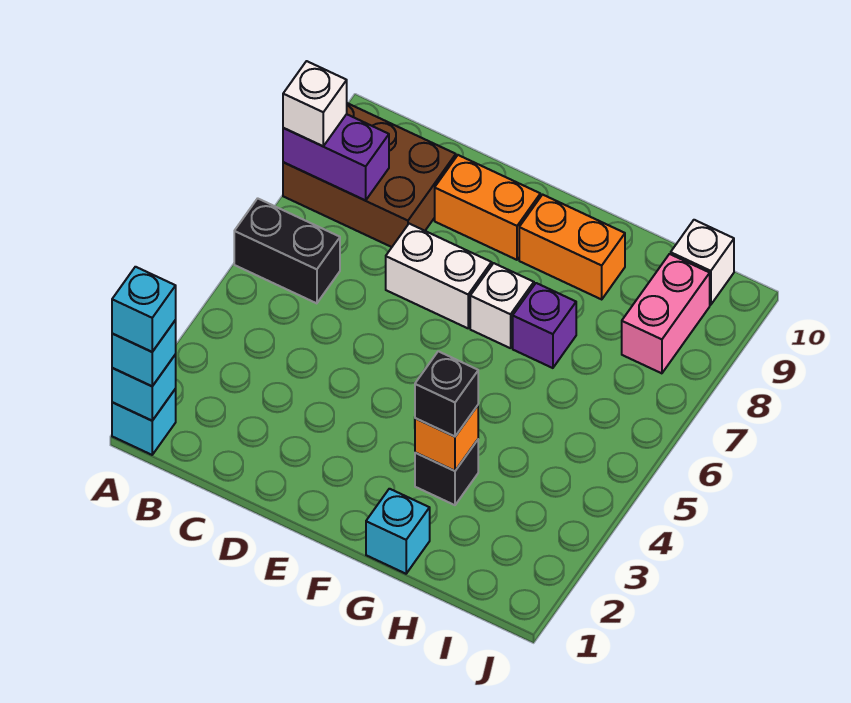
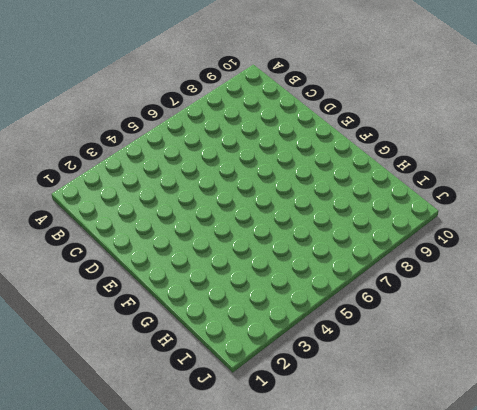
none -> cyan 1x1 brick [112,389,176,455]
none -> black 1x2 brick [234,198,340,303]
none -> brown 2x3 brick [283,103,456,247]

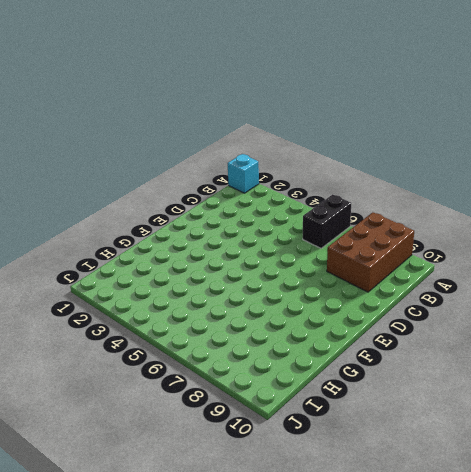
none -> white 1x2 brick [386,224,492,328]
none -> orange 1x2 brick [435,155,540,260]
none -> white 1x1 brick [470,263,534,348]

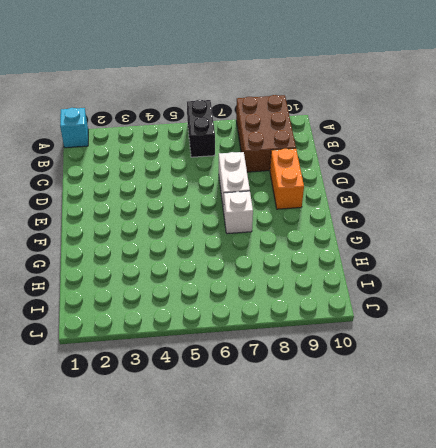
none -> orange 1x2 brick [519,195,625,299]
none -> cyan 1x1 brick [366,489,430,574]
none -> black 1x1 brick [415,440,478,505]

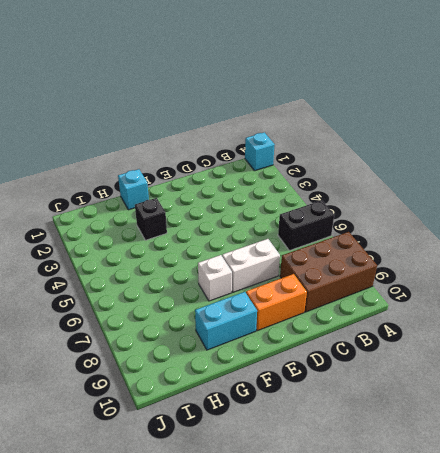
cyan 1x2 brick [195,292,257,350] -> orange 1x2 brick [519,195,625,299]
none -> purple 1x1 brick [513,283,576,368]
none -> pink 1x2 brick [622,254,710,373]
none -> white 1x1 brick [671,220,734,305]

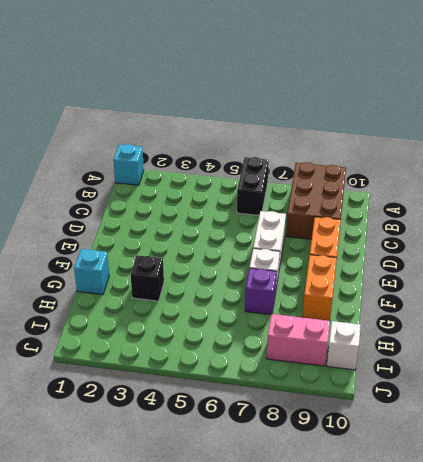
none -> cyan 1x1 brick [112,354,176,421]
none -> purple 1x2 brick [283,114,389,201]
none -> orange 1x1 brick [415,405,478,471]

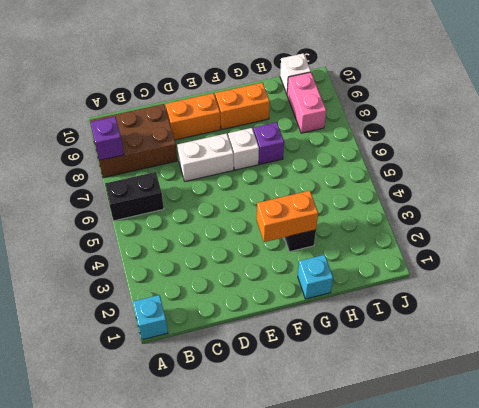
purple 1x1 brick [90,117,124,160] -> purple 1x2 brick [283,114,389,201]
orange 1x2 brick [257,191,318,242] -> orange 1x1 brick [415,405,478,471]
none -> cyan 1x1 brick [112,354,176,421]
none -> cyan 1x1 brick [112,320,176,386]
none -> white 1x1 brick [283,61,347,146]

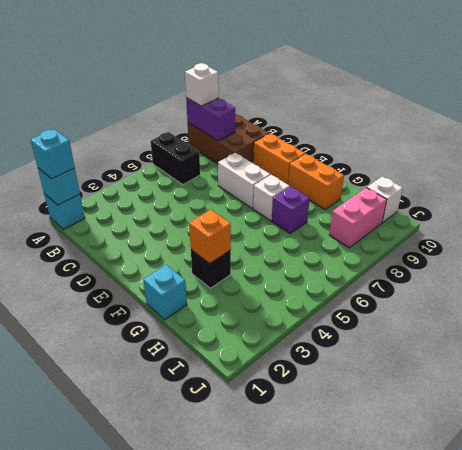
none -> black 1x1 brick [415,351,478,437]
none -> cyan 1x1 brick [112,267,176,352]

